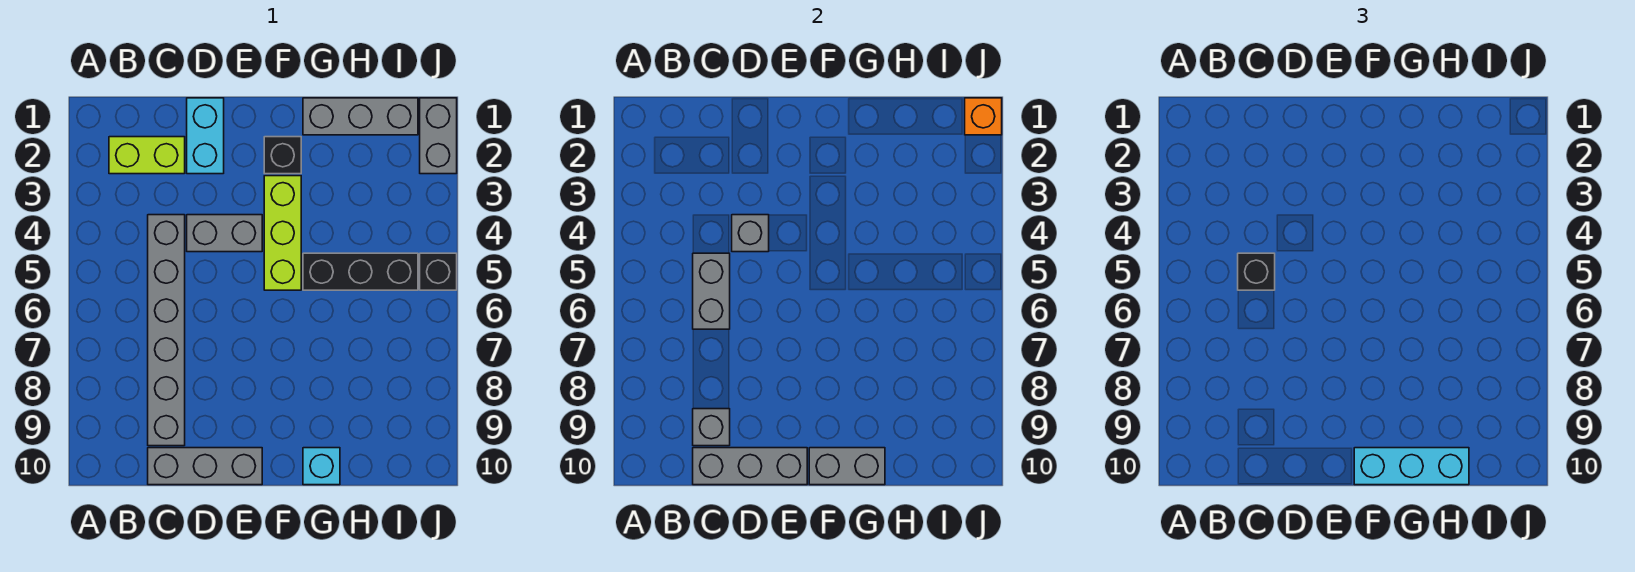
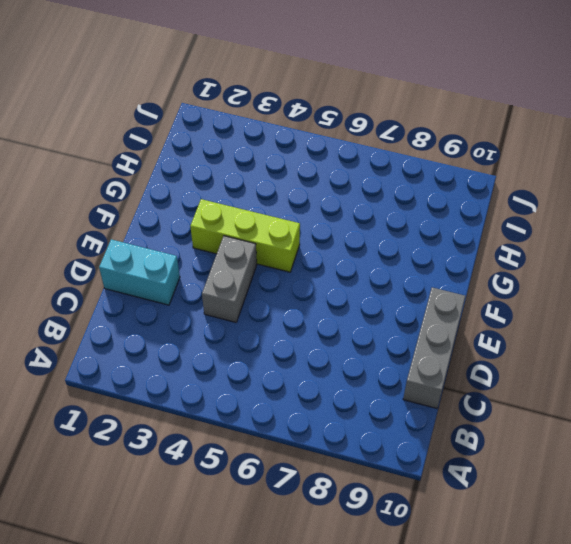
none -> lime 1x2 brick [109,137,185,174]
none -> grey 1x6 brick [148,215,185,446]
none -> black 1x1 brick [264,137,301,174]

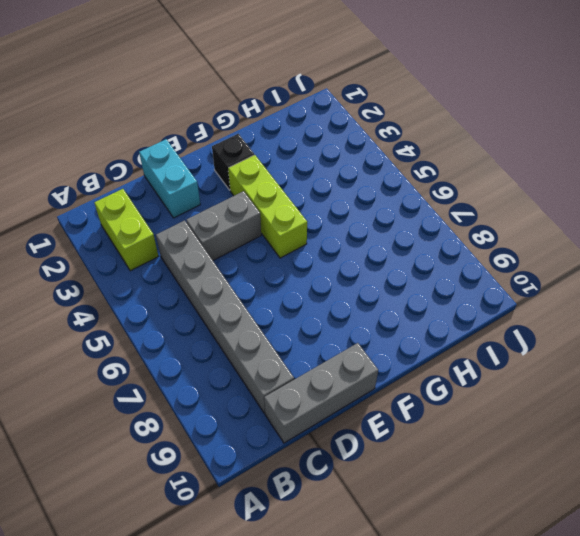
lime 1x2 brick [94,189,158,271] -> lime 1x2 brick turned to [109,137,185,174]
none -> grey 1x3 brick [303,98,418,135]
none -> black 1x3 brick [303,253,418,290]
none -> cyan 1x1 brick [303,448,340,485]

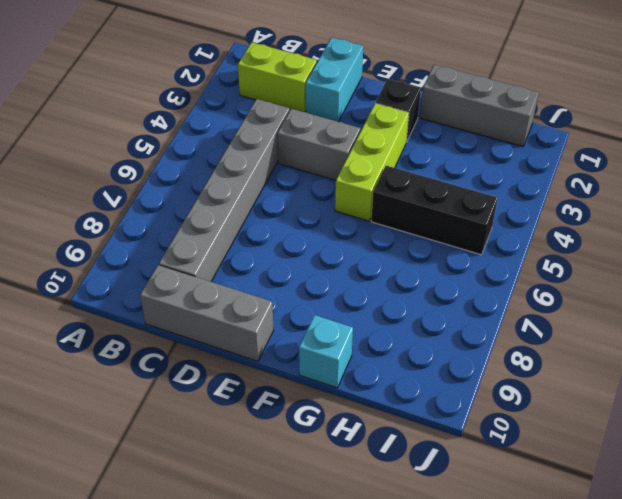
none -> grey 1x2 brick [420,98,457,174]
none -> black 1x1 brick [420,253,457,290]
none -> grey 1x2 brick [693,253,730,329]

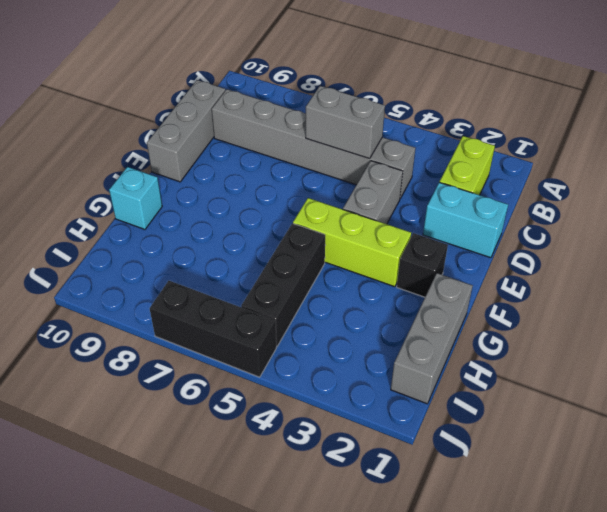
black 1x3 brick [150,281,276,377] -> black 1x1 brick [420,253,457,290]
none -> grey 1x2 brick [420,98,457,174]
none -> grey 1x1 brick [693,409,730,446]
none -> grey 1x3 brick [693,448,807,485]

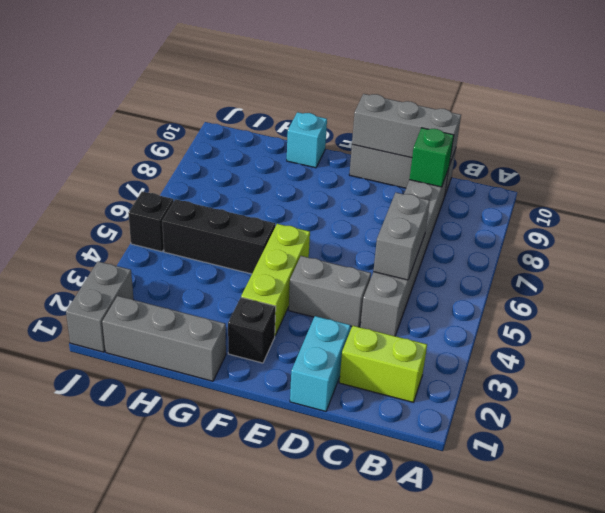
green 1x1 brick [410,128,454,187] -> grey 1x1 brick [693,409,730,446]
none -> grey 1x1 brick [732,215,769,252]
none -> grey 1x2 brick [809,448,885,485]
none -> orange 1x1 brick [965,98,1002,135]

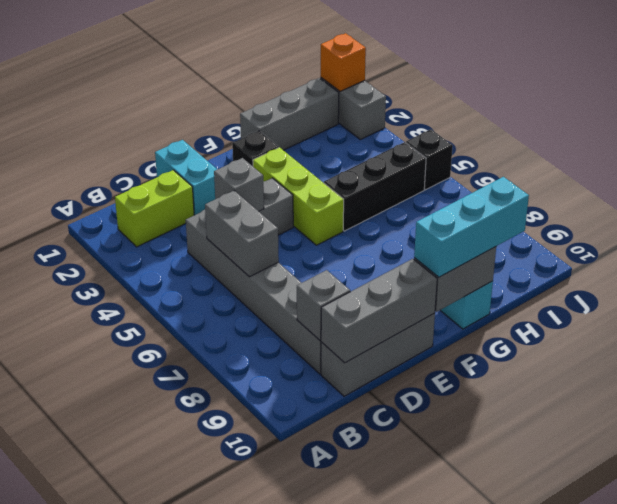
none -> black 1x1 brick [1238,253,1275,290]

